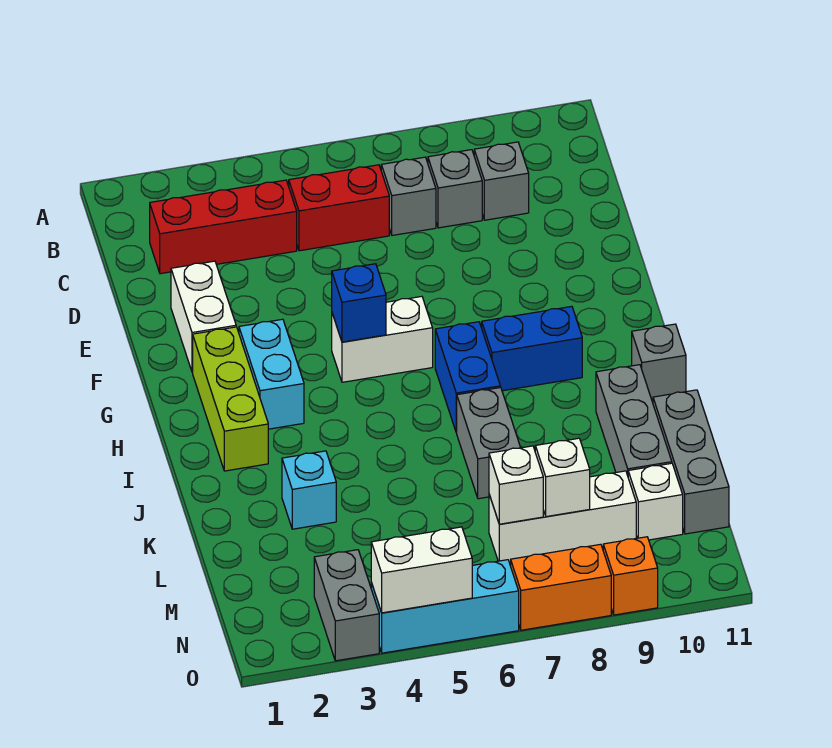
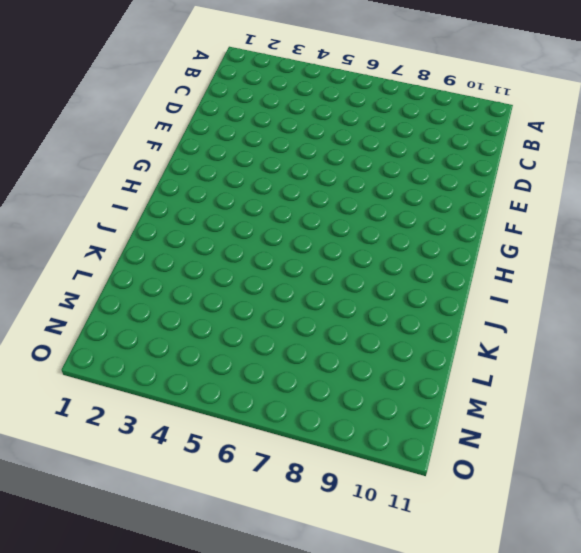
none -> red 1x3 brick [150,180,297,274]
none -> red 1x2 brick [289,165,389,251]
none -> grey 1x1 brick [381,157,436,235]

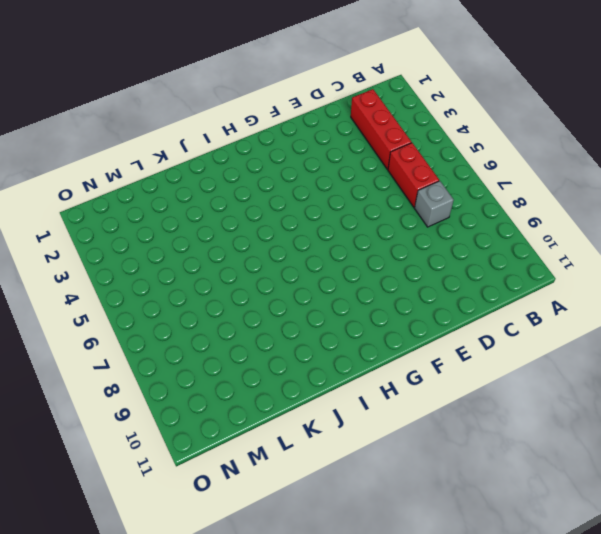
none -> grey 1x1 brick [428,150,482,228]
none -> grey 1x1 brick [474,142,529,220]
none -> white 1x2 brick [171,261,236,372]

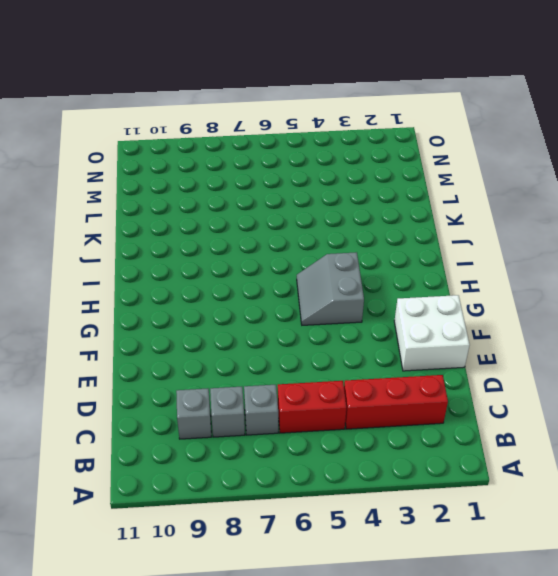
white 2x2 brick [394,295,470,371] -> white 1x2 brick [171,261,236,372]
grey 2x2 slope [297,252,364,325] -> white 1x2 brick [332,296,433,382]
none -> lime 1x3 brick [193,327,268,471]
none -> cyan 1x2 brick [239,319,304,429]
none -> blue 1x2 brick [435,322,500,433]

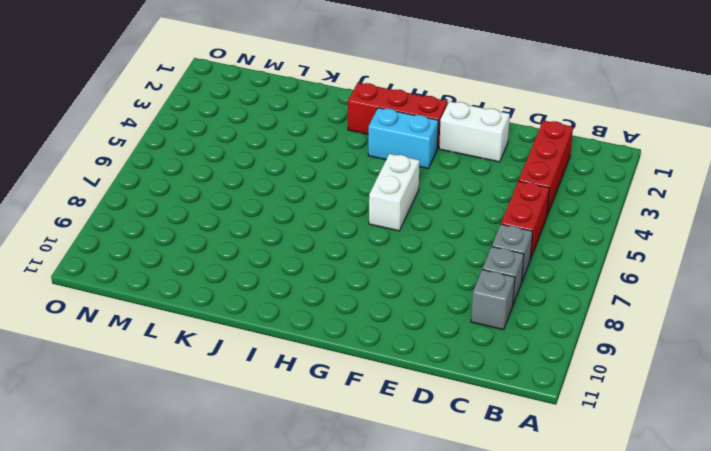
red 1x3 brick [348,83,448,149] -> lime 1x3 brick [193,327,268,471]
none -> blue 1x2 brick [435,322,500,433]
none -> blue 1x2 brick [482,306,582,391]
none -> grey 1x1 brick [632,324,686,401]

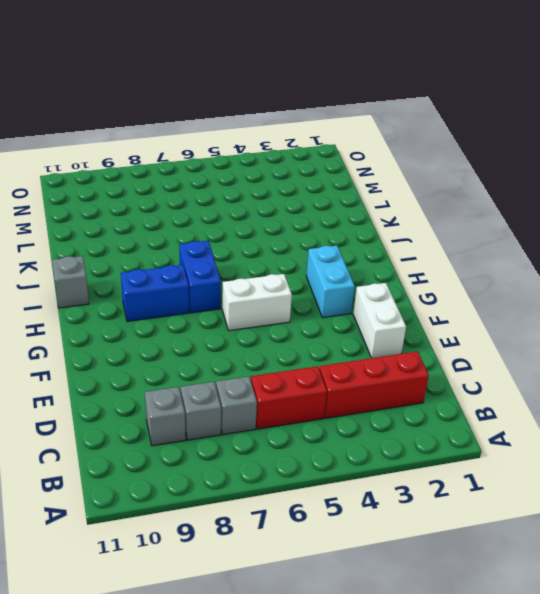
none -> lime 1x3 brick [193,327,268,471]
none -> grey 1x2 brick [457,387,521,499]
none -> grey 1x3 brick [596,365,672,475]

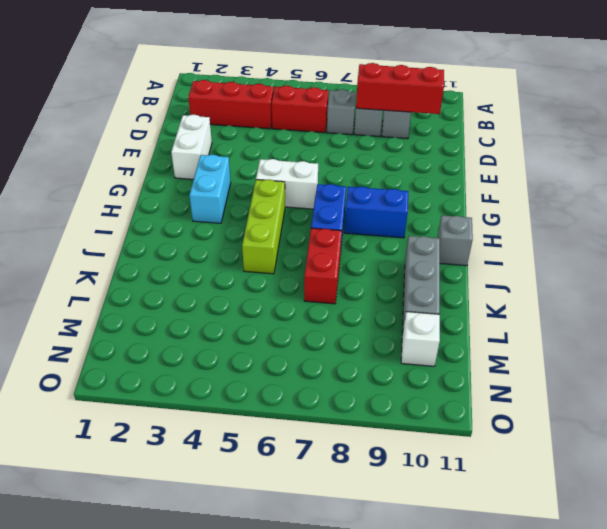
red 1x3 brick [356,63,444,114] -> none
lime 1x3 brick [242,179,285,274] -> lime 1x3 brick moved to [193,327,268,471]
red 1x2 brick [304,228,342,304] -> grey 1x2 brick [457,387,521,499]
none -> cyan 1x1 brick [282,451,336,529]
none -> grey 1x3 brick [653,390,729,534]
none -> white 1x3 brick [489,471,636,563]

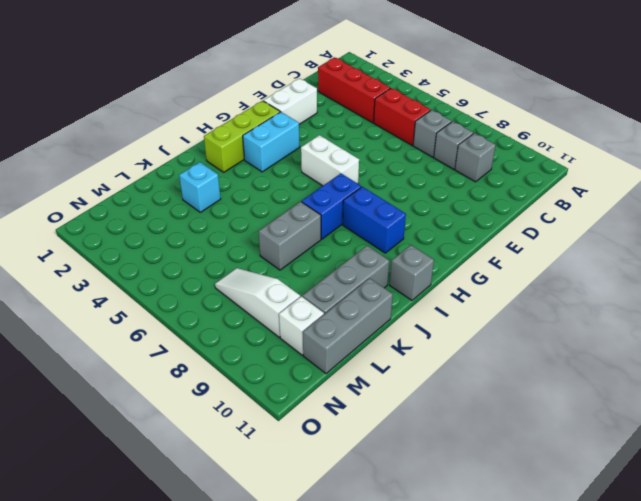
white 1x3 slope [215,268,300,337] -> white 1x3 brick [489,471,636,563]
none -> grey 1x2 brick [314,550,379,661]
none -> cyan 1x3 brick [371,560,519,653]
none -> orange 1x2 brick [511,544,611,630]

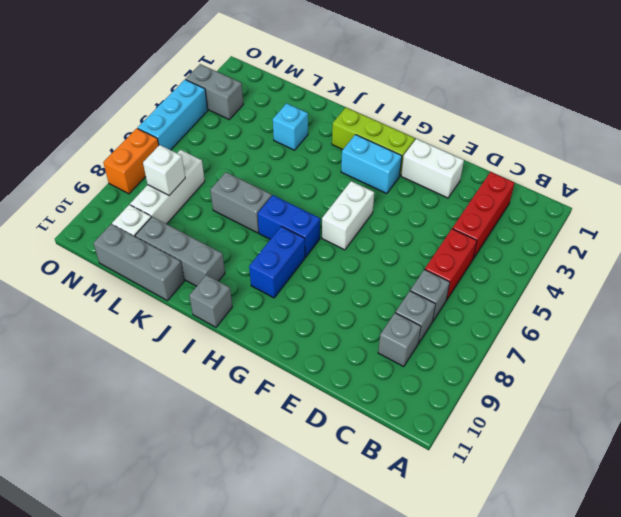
none -> orange 1x1 brick [603,537,658,615]
none -> blue 1x1 brick [332,264,386,342]
none -> white 1x1 brick [489,446,543,524]

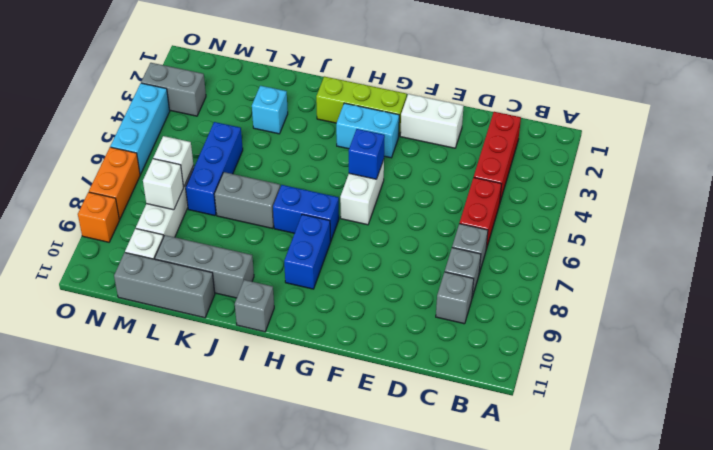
blue 1x3 brick [186,122,243,216] -> none
none -> white 1x2 brick [371,527,472,613]

